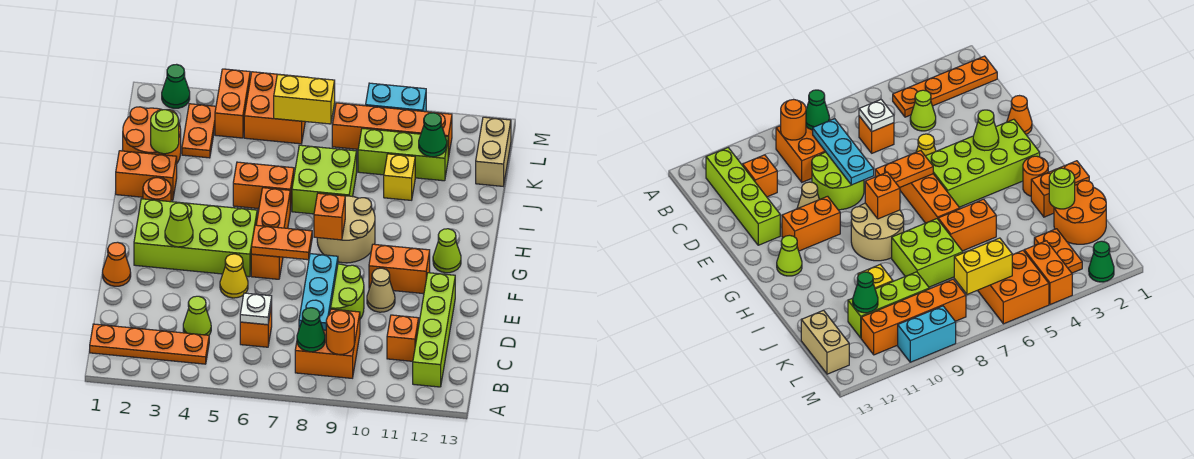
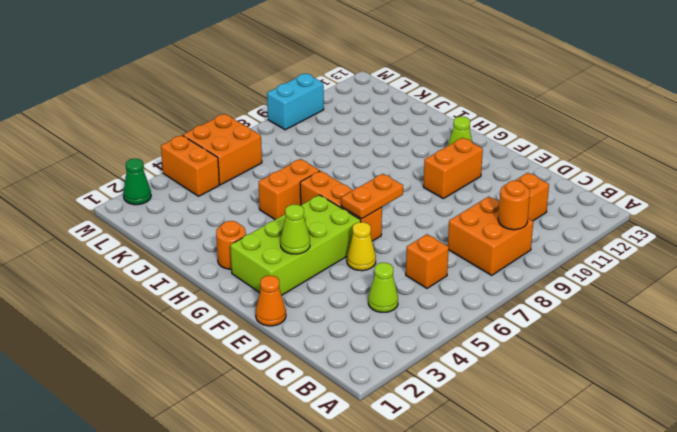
none -> orange 1x4 plate [90,324,209,364]
none -> lime 1x4 brick [413,273,455,387]
none -> lime 2x2 round brick [331,264,364,319]
none -> tan 1x1 cone [367,268,395,312]

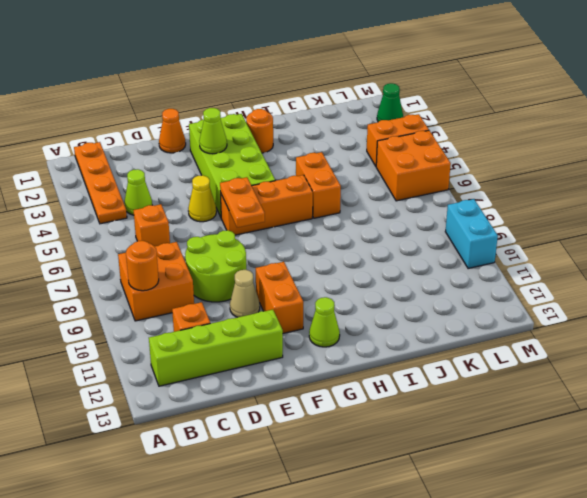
none -> tan 2x2 round brick [317,196,375,263]
none -> orange 1x2 brick [116,151,177,200]
none -> lime 2x2 brick [292,145,357,214]
none -> orange 2x2 round brick [123,107,181,163]

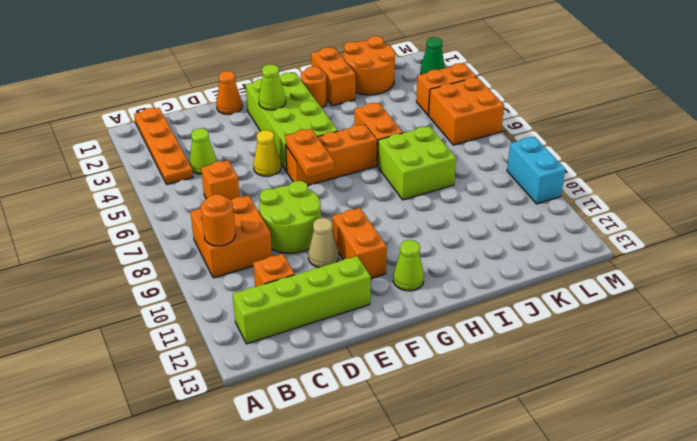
none -> tan 2x2 round brick [317,196,375,263]
none -> yellow 1x1 brick [384,154,415,200]
none -> orange 1x2 plate [182,104,216,158]
none -> lime 1x3 brick [358,128,448,181]

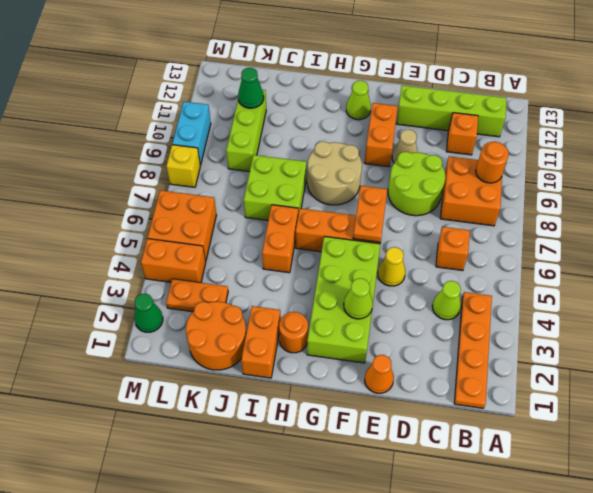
yellow 1x1 brick [166,145,200,187] -> yellow 1x1 brick moved to [384,154,415,200]
none -> tan 1x2 brick [476,117,511,186]
none -> orange 1x4 brick [332,103,452,158]
none -> green 1x1 cone [297,308,325,352]
none -> white 1x1 plate [240,293,272,325]

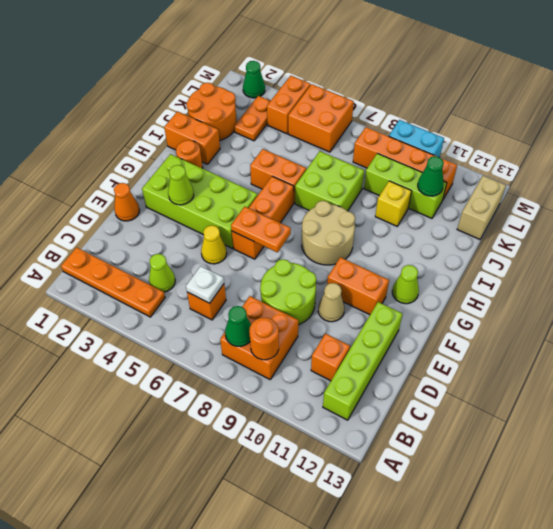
none -> cyan 1x3 plate [299,254,338,330]
none -> orange 1x1 brick [314,193,345,240]
none -> lime 1x1 round brick [151,110,179,154]
none -> yellow 1x2 brick [274,74,335,124]

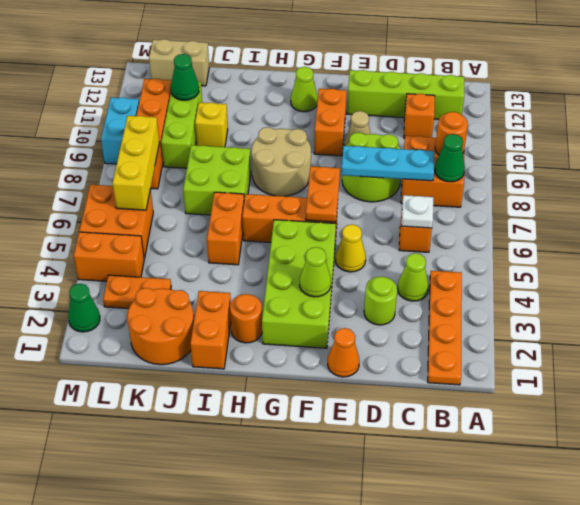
lime 1x1 round brick [364,277,397,325] -> lime 1x1 round brick moved to [151,110,179,154]
yellow 1x3 brick [113,116,159,210] -> yellow 1x2 brick [274,74,335,124]
none -> orange 1x1 brick [314,193,345,240]

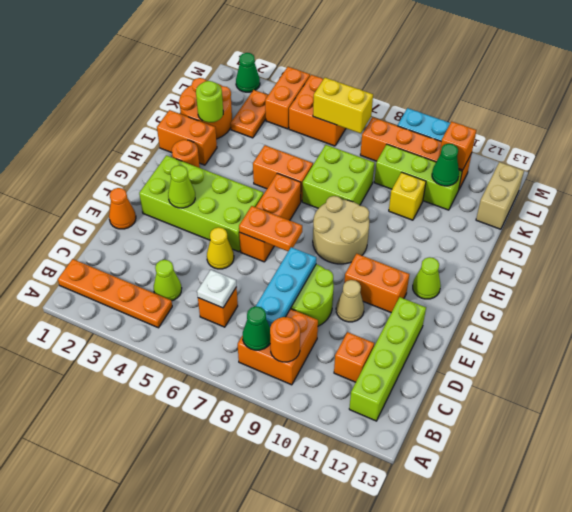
orange 1x1 brick [439,122,476,170] -> orange 1x1 brick moved to [314,193,345,240]

